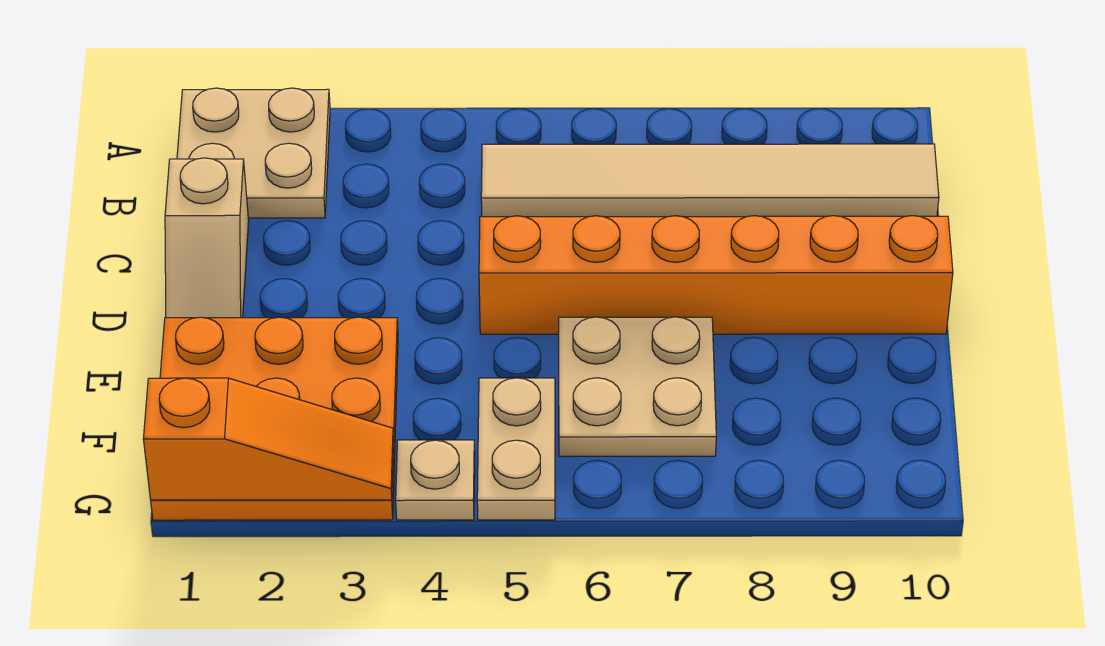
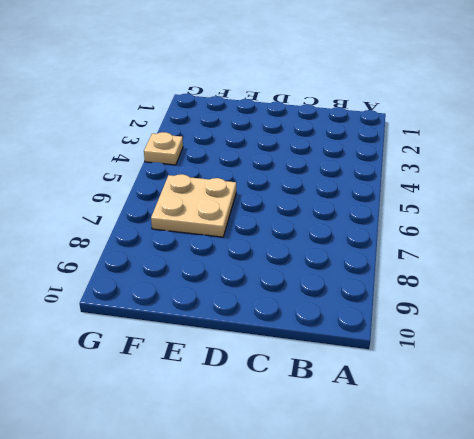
none -> tan 2x2 plate [177,88,330,218]
none -> tan 1x6 tile [481,144,939,217]

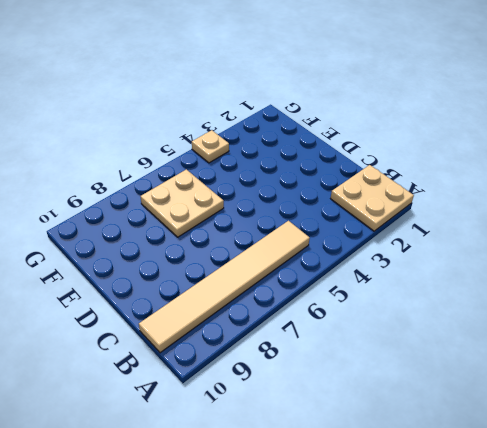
none -> tan 1x2 slope [165,158,249,318]
none -> orange 1x6 brick [479,216,953,334]

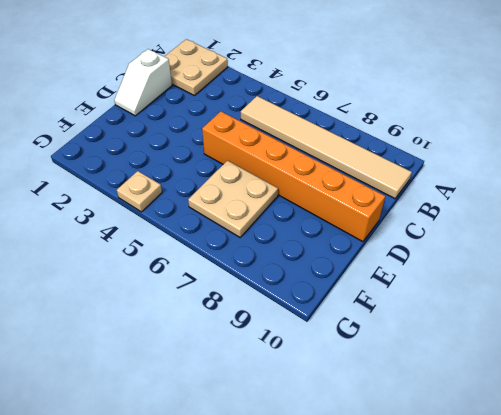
white 1x2 slope [114,49,172,116] -> tan 1x2 slope [165,158,249,318]
none -> orange 3x3 plate [151,317,398,520]
none -> tan 1x2 plate [477,378,555,520]

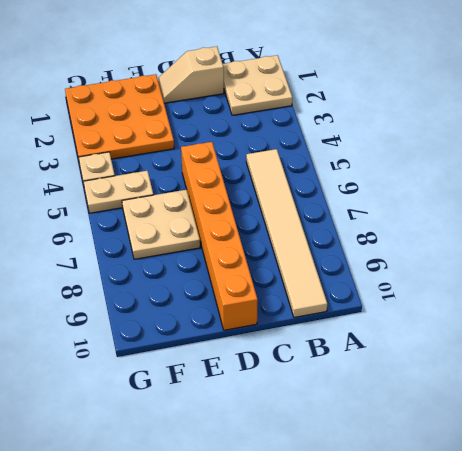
none -> orange 1x3 slope [143,378,394,500]

